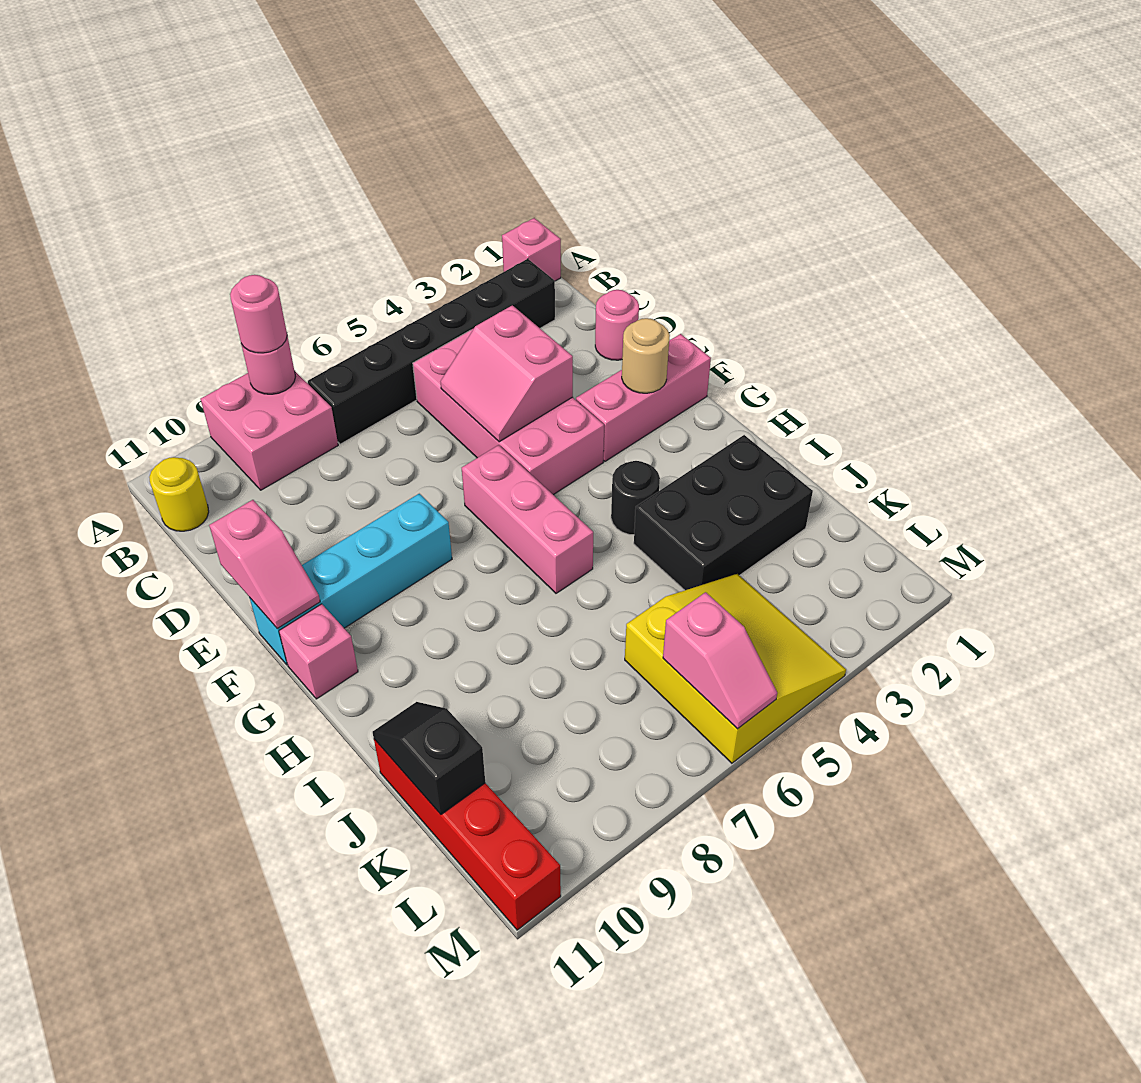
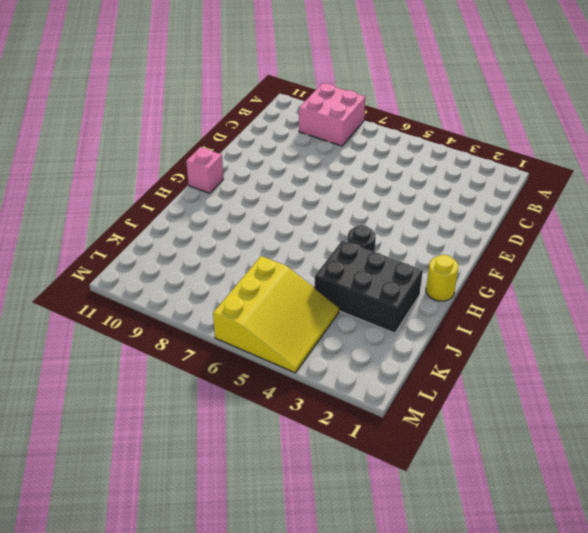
yellow 1x1 round brick [426,255,459,301] -> yellow 1x1 round brick moved to [149,457,209,531]
none -> pink 1x1 brick [502,218,561,281]
none -> black 1x6 brick [308,259,555,444]
none -> pink 2x4 brick [413,329,604,495]

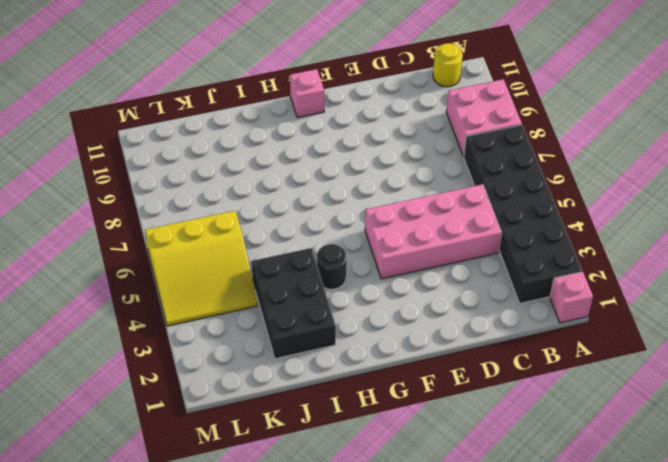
black 2x6 brick [464,125,582,303] -> black 1x6 brick [308,259,555,444]
none -> pink 1x1 round brick [595,290,639,360]
none -> pink 1x3 brick [576,334,711,461]
none -> pink 1x3 brick [462,445,593,593]

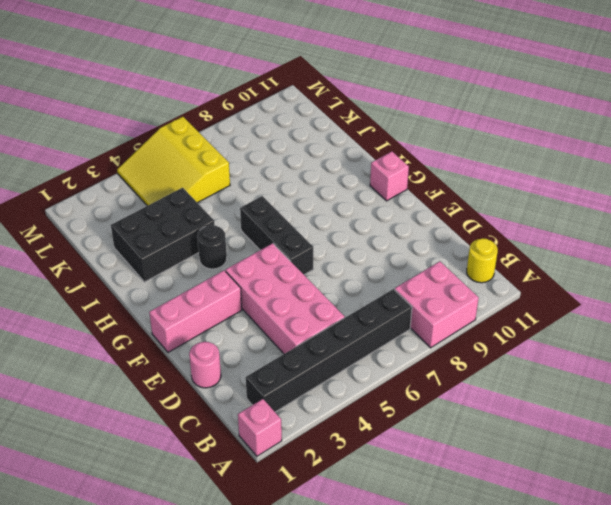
black 1x3 brick [240,196,313,275] -> pink 1x3 brick [462,445,593,593]
none -> cyan 1x4 brick [250,494,452,665]
none -> red 1x4 brick [374,739,561,930]
none -> pink 1x1 round brick [241,336,295,394]

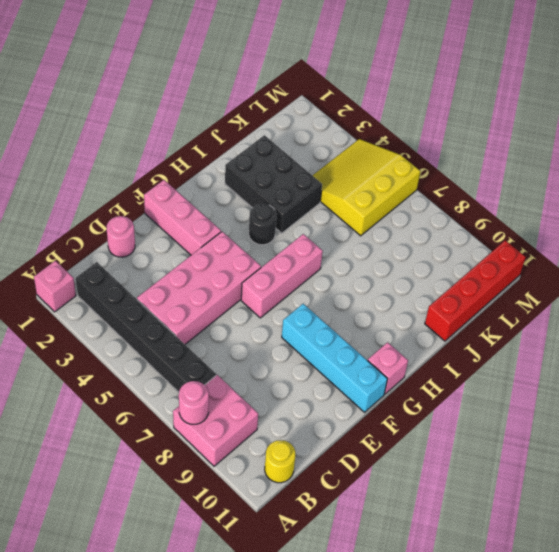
none -> pink 2x2 slope [441,305,573,442]
none -> pink 1x2 slope [209,500,320,629]
none -> tan 1x1 round brick [622,318,670,393]

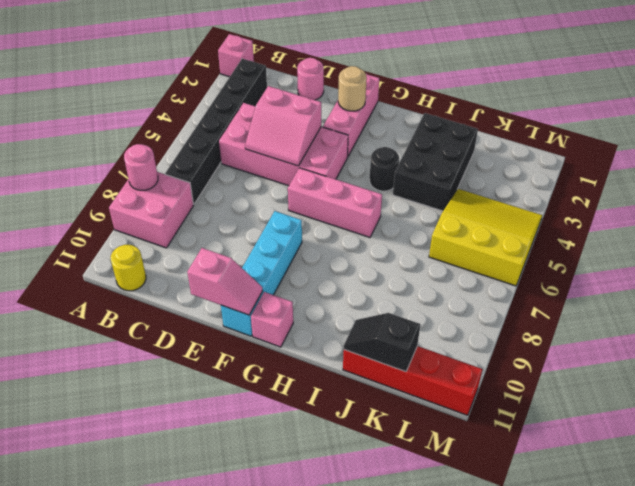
none -> pink 1x2 slope [663,592,777,729]
none -> pink 1x1 round brick [230,275,287,353]

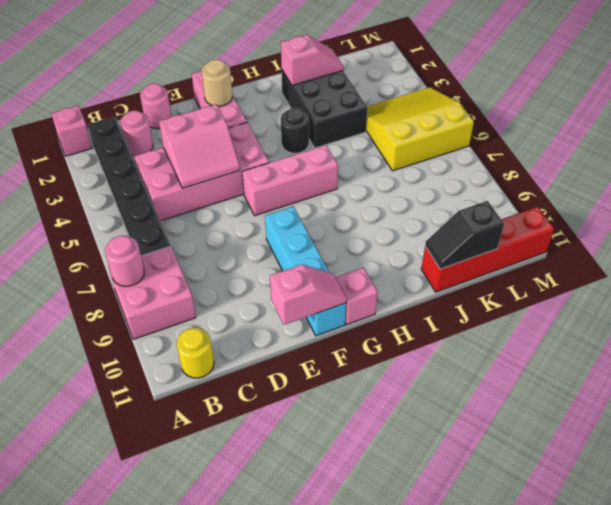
pink 1x1 round brick [120,111,153,156] -> pink 1x1 round brick moved to [230,275,287,353]
pink 1x2 slope [281,35,343,85] -> pink 1x2 slope moved to [663,592,777,729]

